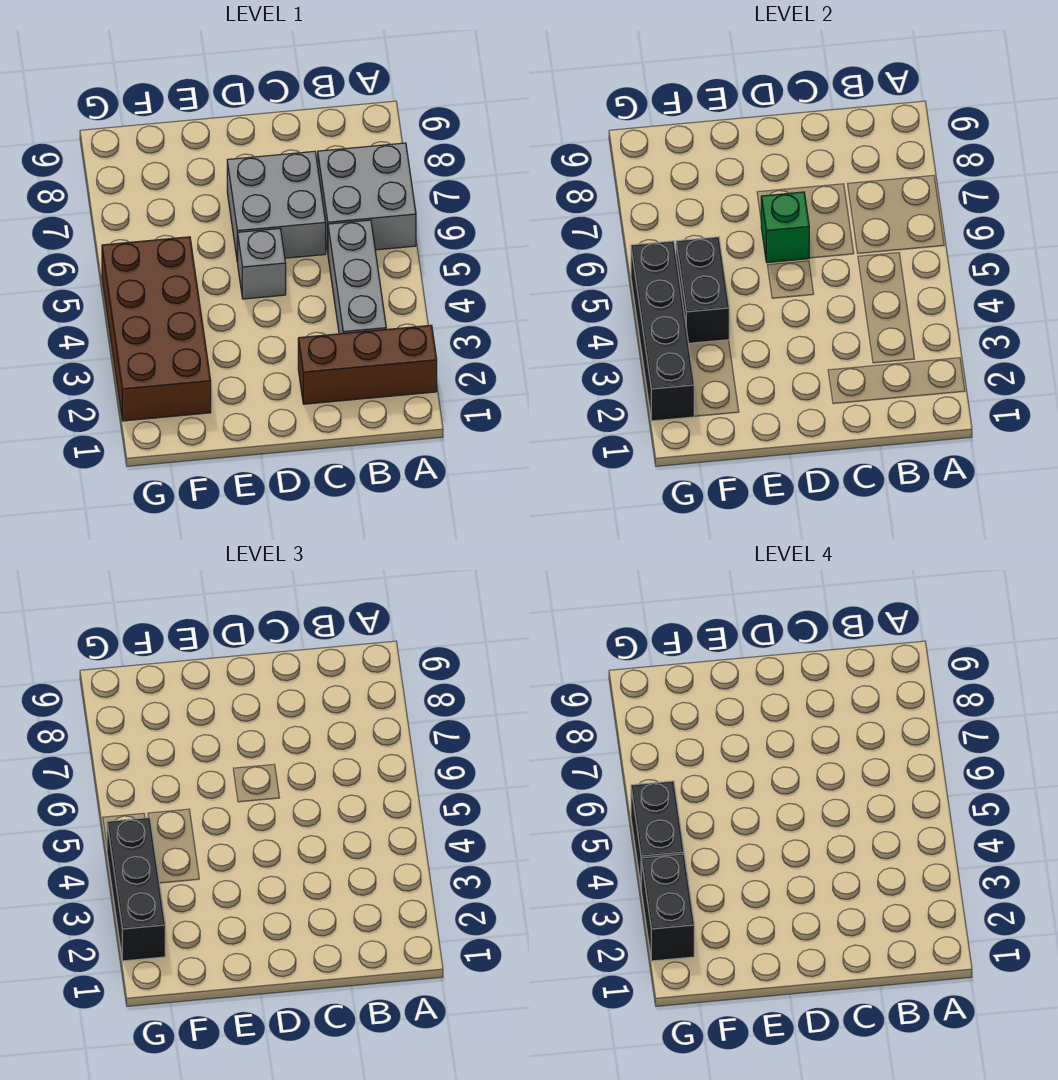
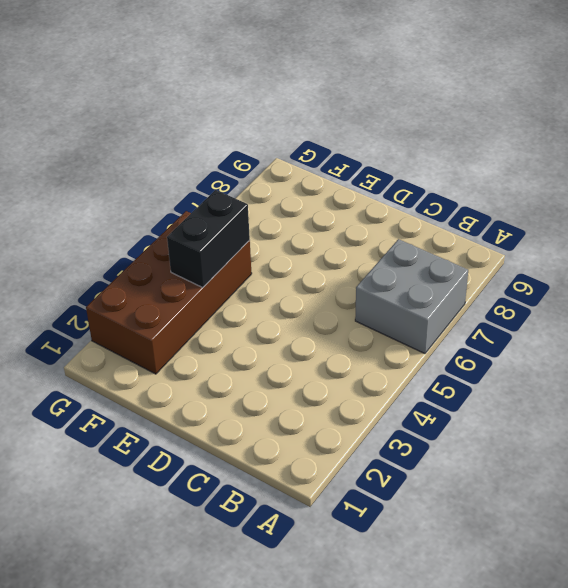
none -> brown 1x3 brick [298,325,437,404]
none -> grey 1x3 brick [328,220,386,334]
none -> grey 2x2 brick [227,151,326,262]

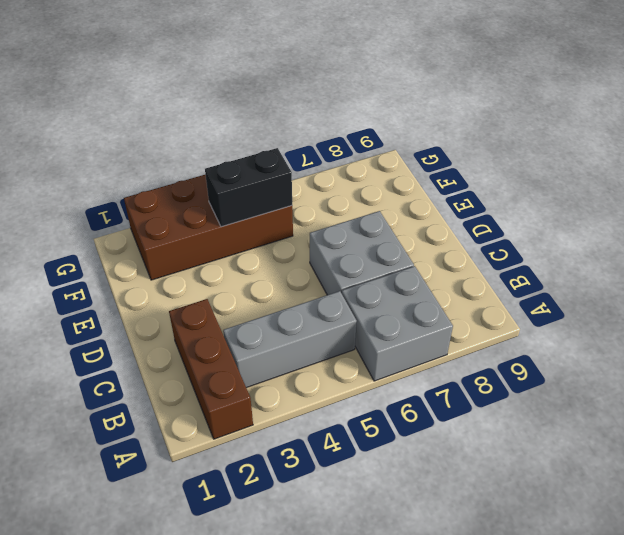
none -> grey 1x1 brick [238,229,286,299]
none -> green 1x1 brick [761,192,809,263]
none -> black 1x4 brick [631,241,694,421]

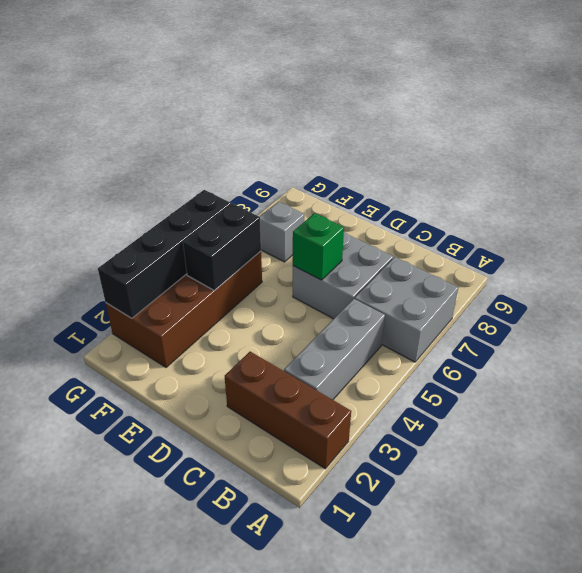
grey 1x1 brick [260,202,304,262] -> grey 1x1 brick moved to [238,229,286,299]
none -> black 1x3 brick [107,817,165,961]
none -> black 1x2 brick [641,854,694,961]
none -> black 1x2 brick [631,781,684,885]

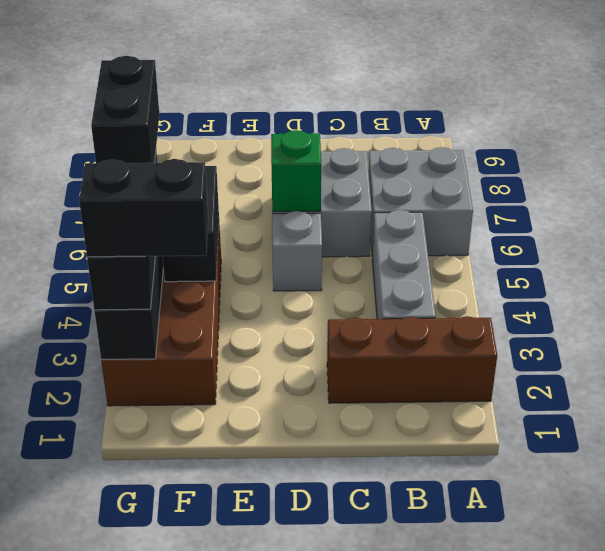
black 1x2 brick [79,159,208,257] -> black 1x2 brick turned to [641,854,694,961]

